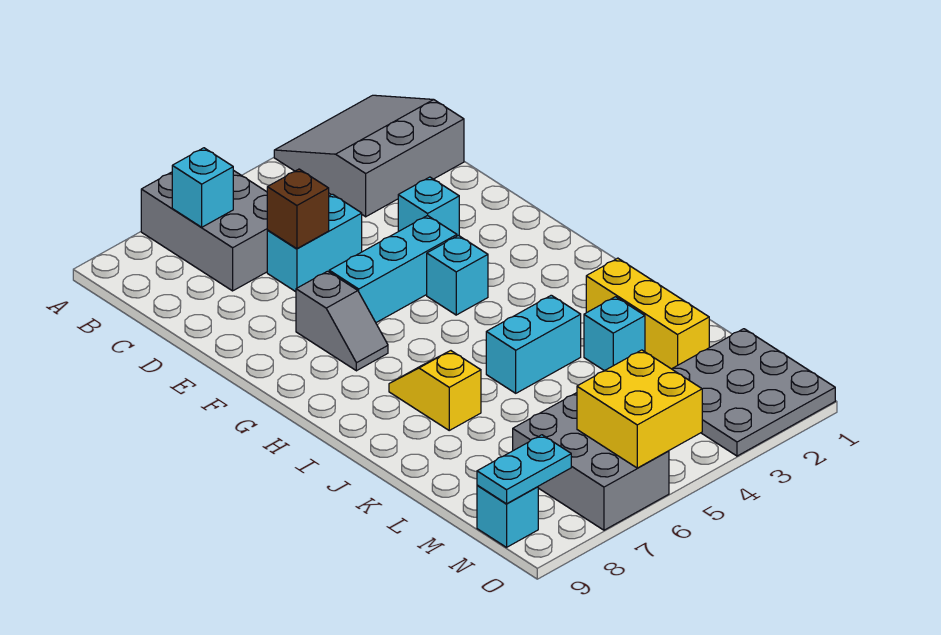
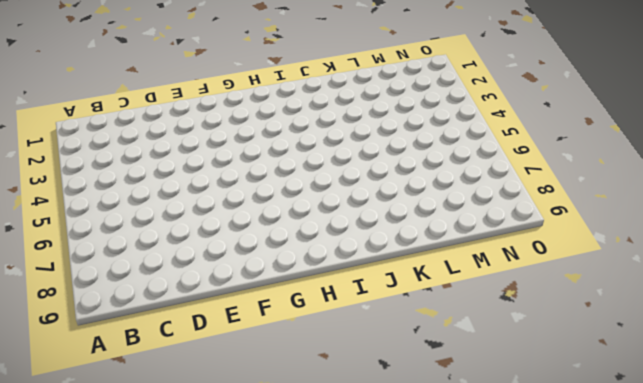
none -> grey 3x3 slope [274,95,464,217]
none -> grey 2x3 brick [141,170,268,291]
none -> cyan 1x2 brick [267,194,362,292]

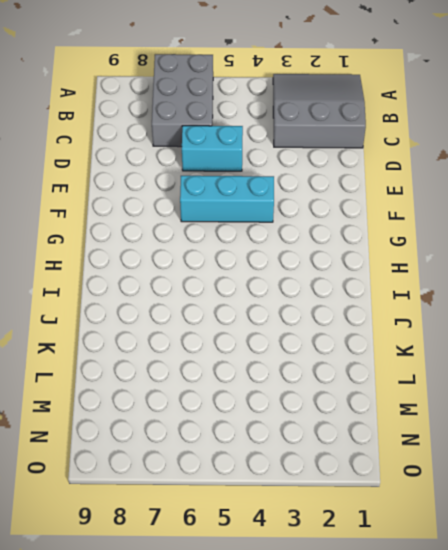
none -> cyan 1x1 brick [398,177,459,236]
none -> grey 1x2 slope [296,271,388,371]
none -> cyan 1x1 brick [427,236,488,315]

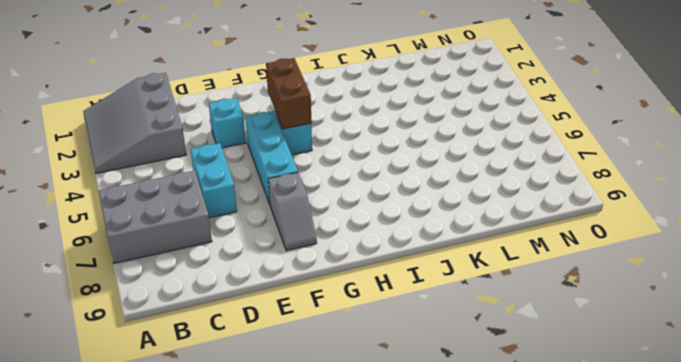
grey 1x2 slope [268,172,317,251] -> grey 1x2 slope turned to [296,271,388,371]
brown 1x2 brick [266,58,311,129] -> none
none -> yellow 1x2 slope [389,351,481,430]
none -> yellow 1x3 brick [586,258,709,369]
none -> cyan 1x2 brick [486,295,581,393]

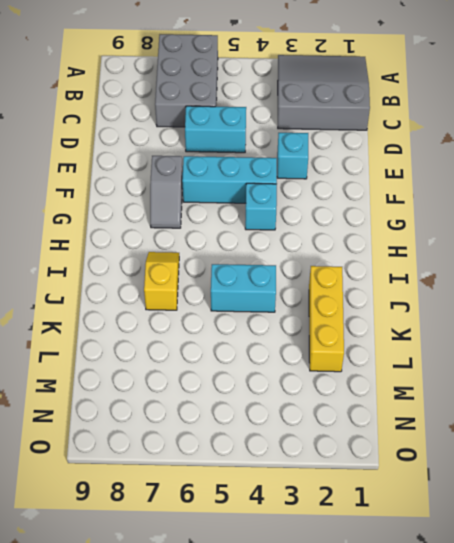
none -> cyan 1x1 brick [584,297,645,371]
none -> grey 3x3 plate [672,329,835,456]
none -> grey 2x3 brick [513,393,669,530]

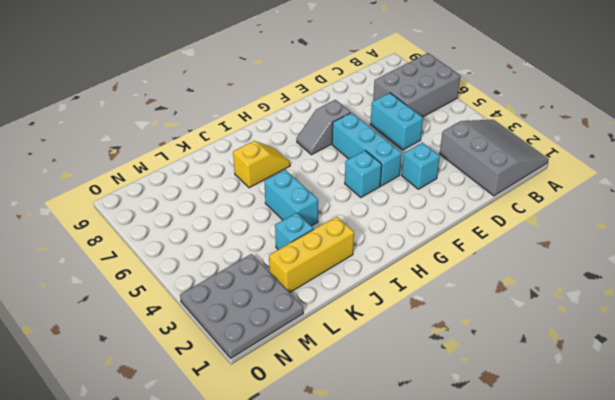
none -> grey 2x3 brick [513,393,669,530]
none -> cyan 1x1 brick [477,485,538,547]
none -> cyan 1x1 brick [172,148,233,227]

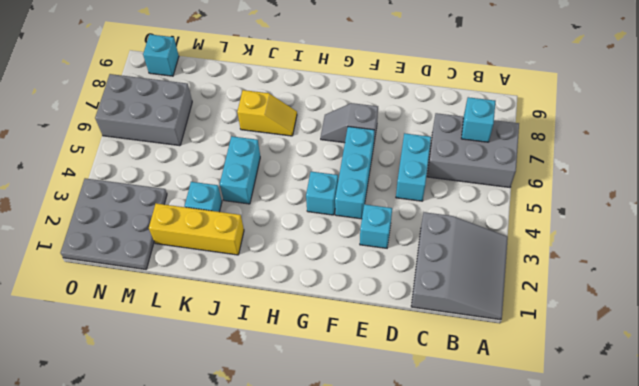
none -> brown 1x1 brick [267,169,329,249]
none -> yellow 2x2 brick [577,350,702,468]
none -> cyan 1x2 plate [477,435,571,504]

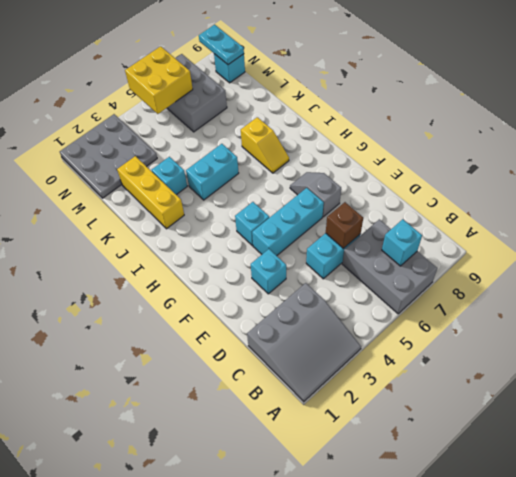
cyan 1x2 plate [199,25,244,65] -> cyan 1x2 plate turned to [477,435,571,504]

